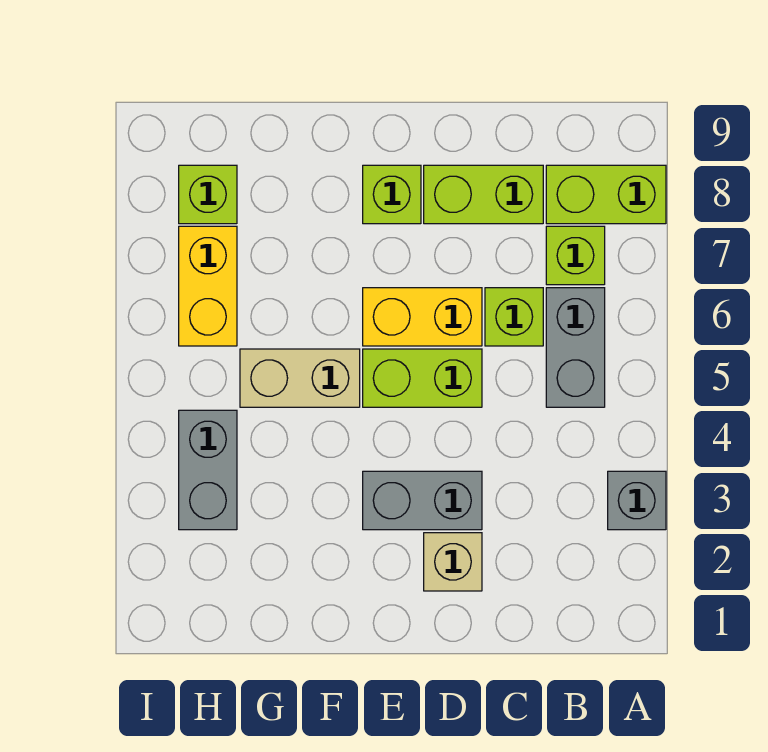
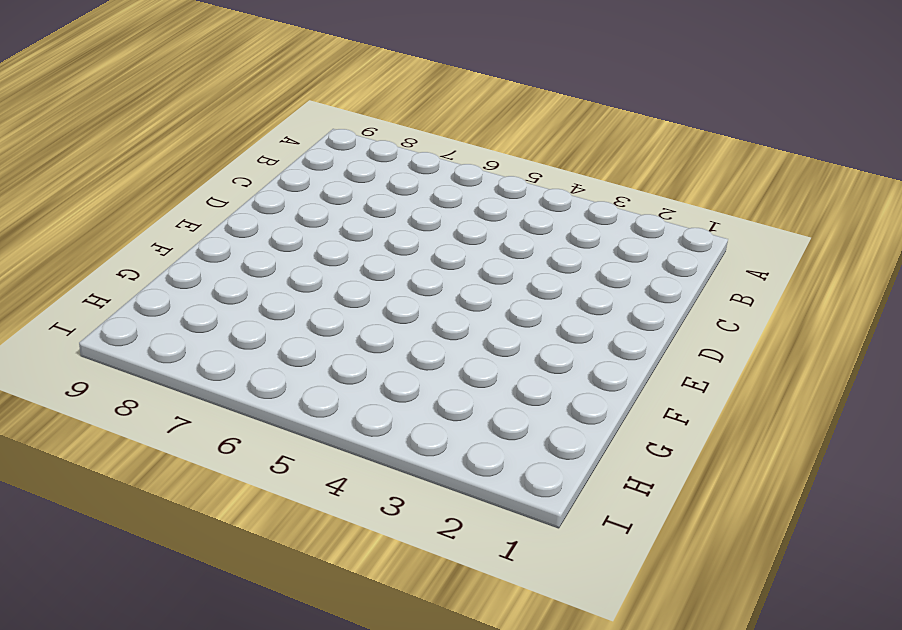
none -> grey 1x1 brick [608,471,666,530]
none -> lime 1x2 brick [546,165,666,224]
none -> grey 1x2 brick [546,288,605,407]

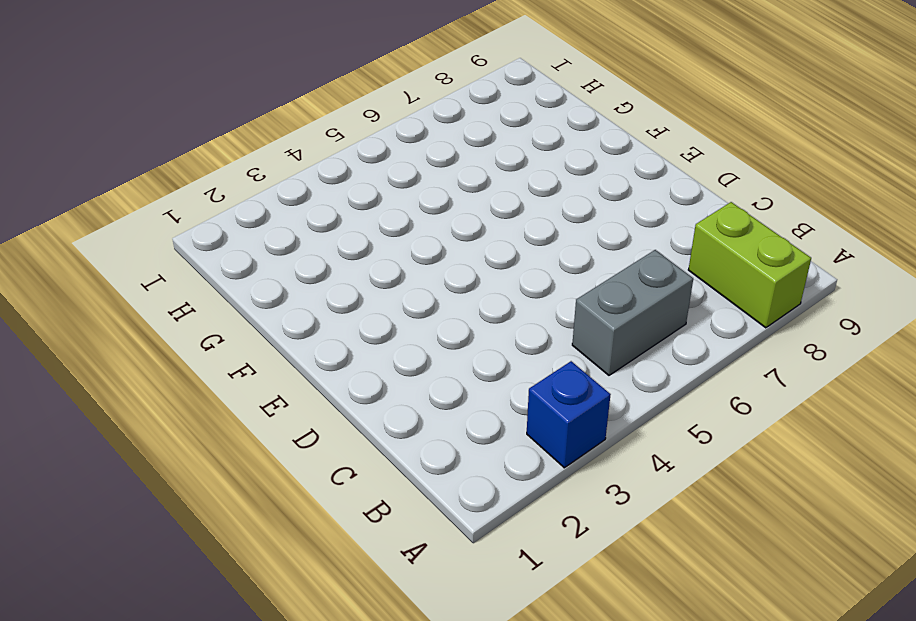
blue 1x1 brick [527,361,611,468] -> grey 1x1 brick [608,471,666,530]
none -> lime 1x1 brick [546,226,605,285]
none -> lime 1x1 brick [485,288,543,346]
none -> lime 1x2 brick [424,165,543,224]

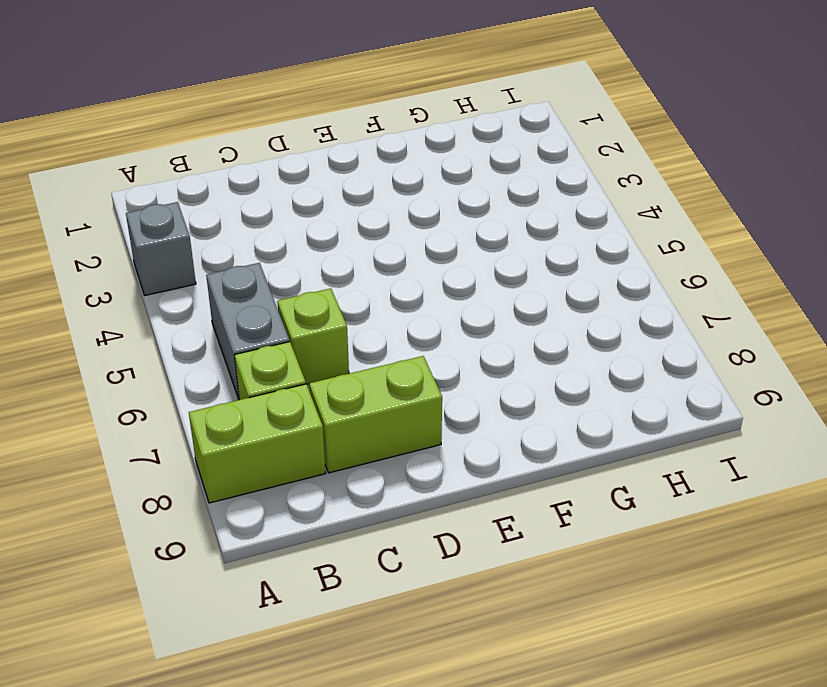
none -> tan 1x1 brick [424,533,482,591]
none -> grey 1x2 brick [363,471,482,530]
none -> lime 1x2 brick [363,349,482,407]

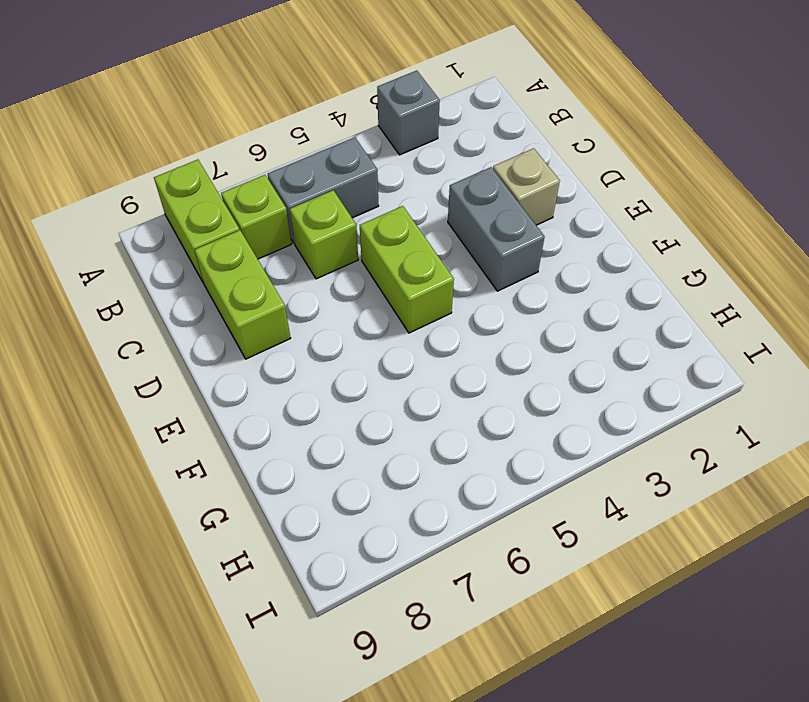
none -> yellow 1x2 brick [363,288,482,346]
none -> lime 1x1 brick [363,165,421,224]
none -> tan 1x2 brick [240,349,360,407]

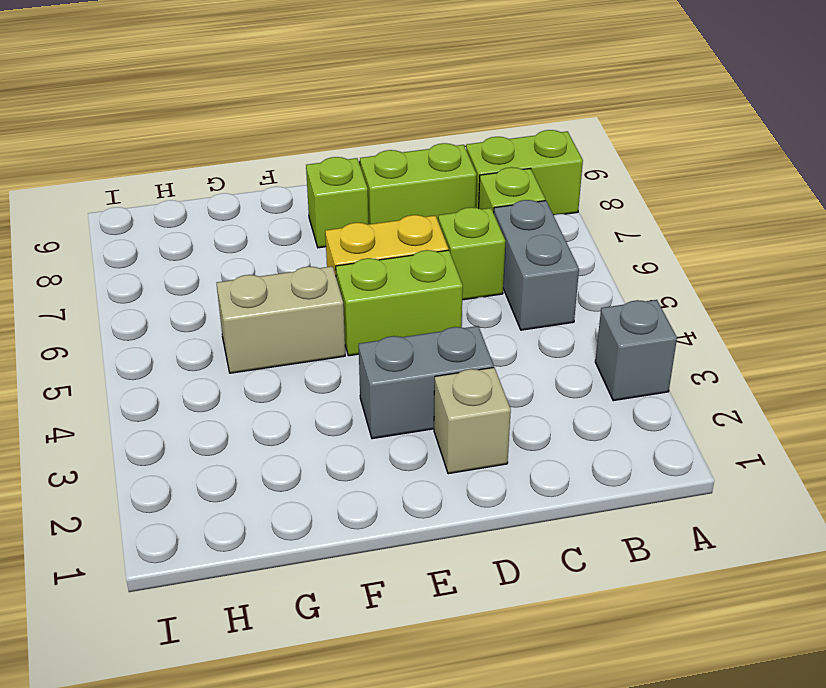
none -> grey 1x2 brick [179,410,237,530]
none -> yellow 1x2 brick [179,226,237,346]
none -> lime 1x1 brick [179,165,237,224]

